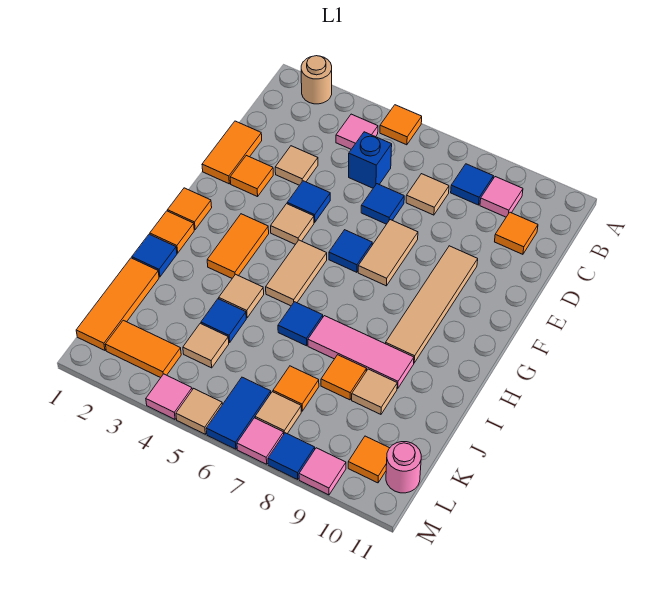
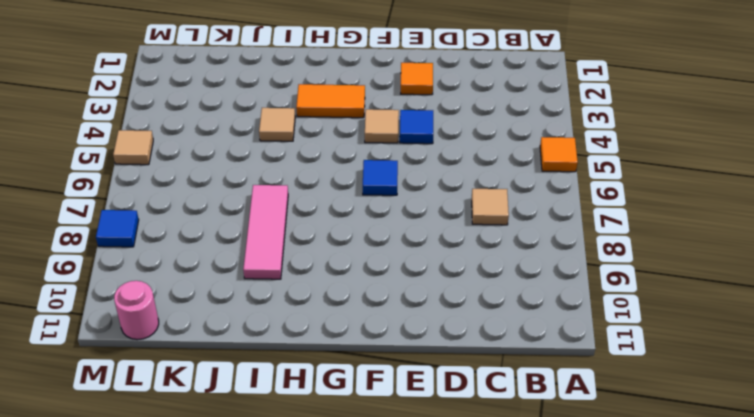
none -> tan 1x1 round brick [301,56,332,104]
none -> pink 1x1 tile [336,114,378,149]
none -> blue 1x1 tile [451,164,493,205]
none -> pink 1x1 tile [480,177,523,217]

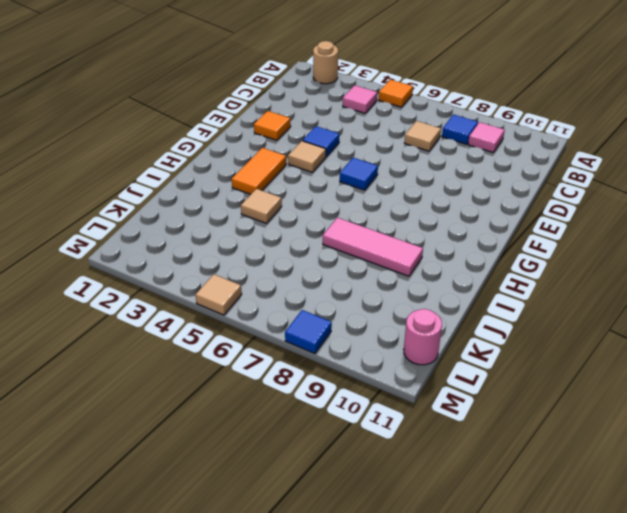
none -> blue 1x1 brick [349,132,392,188]
none -> orange 1x1 tile [495,212,538,254]
none -> orange 1x2 tile [202,121,262,184]
none -> tan 1x1 tile [275,146,318,185]

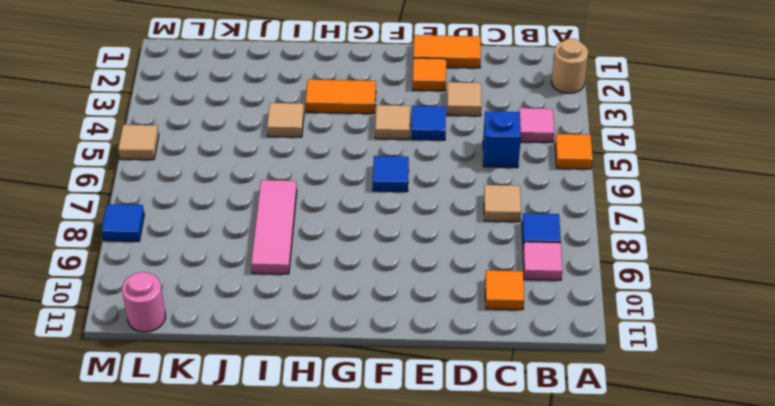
none -> blue 1x1 tile [361,184,404,224]
none -> tan 1x2 tile [358,220,418,286]
none -> tan 1x4 tile [386,246,478,363]
none -> orange 1x1 tile [168,188,212,230]

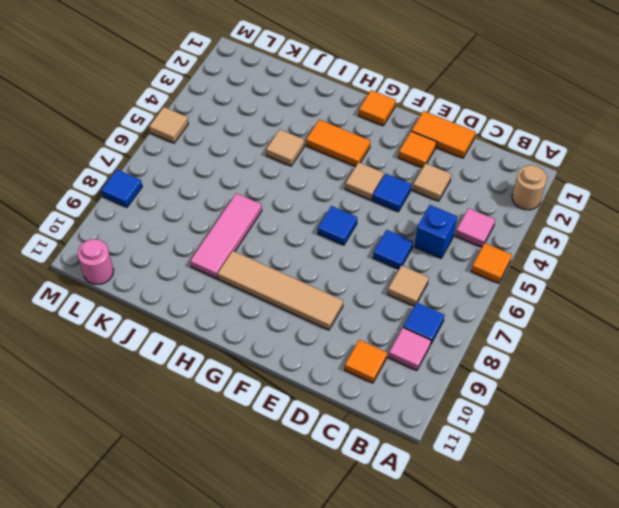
none -> tan 1x2 tile [358,220,418,286]
none -> tan 1x2 tile [266,240,327,306]
none -> orange 1x1 tile [150,211,194,253]
none -> blue 1x1 tile [132,234,177,277]

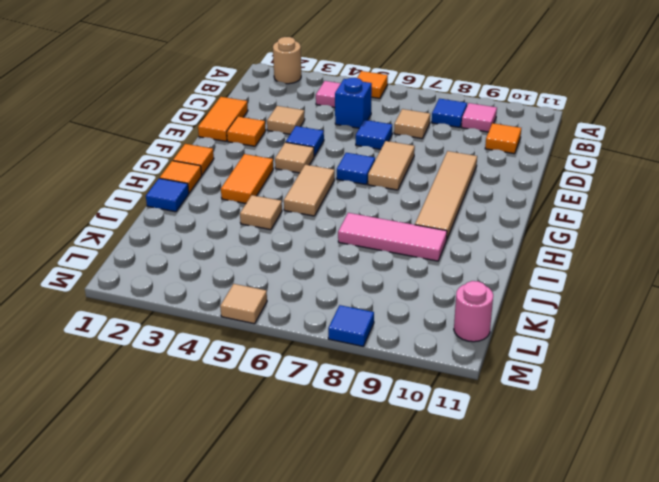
none -> blue 1x1 tile [278,302,323,346]
none -> orange 1x3 tile [76,258,159,350]
none -> blue 1x1 tile [201,299,246,343]
none -> orange 1x1 tile [321,355,367,400]

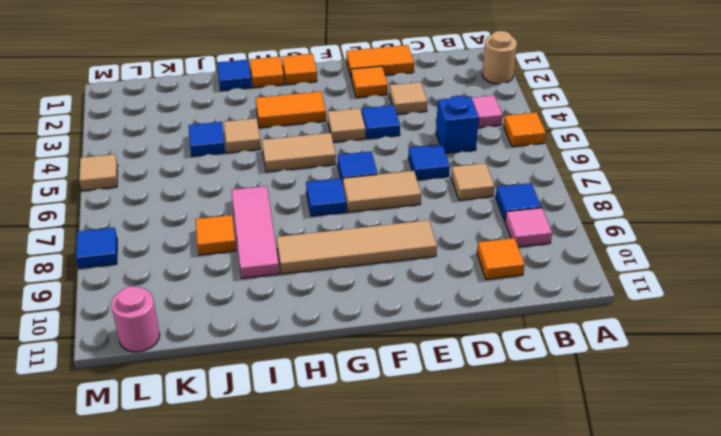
blue 1x1 tile [306,178,347,216] -> blue 1x1 tile moved to [278,302,323,346]
none -> orange 1x3 tile [76,258,159,350]
none -> tan 1x1 tile [352,369,397,414]
none -> tan 1x1 tile [183,323,229,368]
none -> orange 1x1 tile [273,366,319,411]

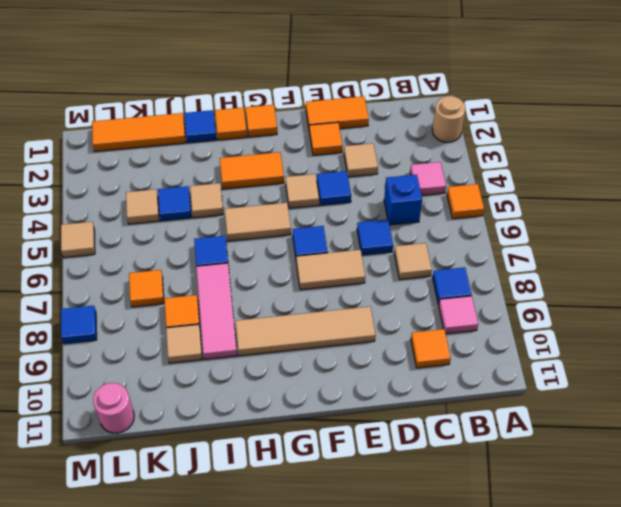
none -> orange 1x2 tile [105,320,181,378]
none -> blue 1x2 tile [206,377,271,449]
none -> tan 1x1 tile [255,392,301,434]
none -> orange 1x1 tile [348,436,389,483]

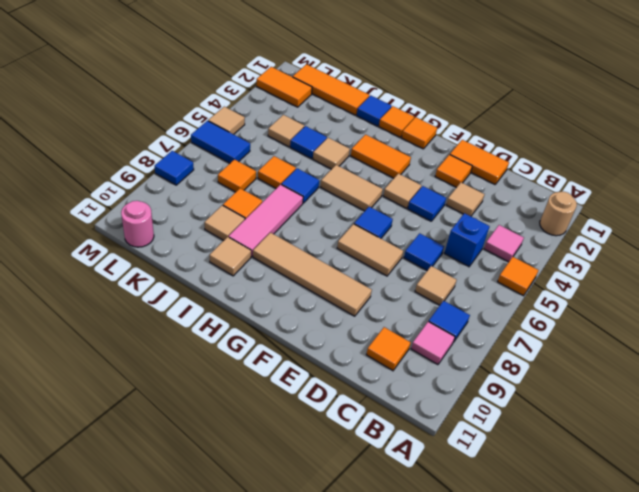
tan 1x1 tile [210,237,251,276] -> tan 1x1 tile moved to [255,392,301,434]
orange 1x1 tile [258,156,296,188] -> orange 1x1 tile moved to [348,436,389,483]
orange 1x2 tile [256,67,312,107] -> orange 1x2 tile turned to [105,320,181,378]
none -> pink 1x1 tile [146,374,192,419]
none -> pink 1x1 tile [237,418,284,464]
none -> pink 1x1 tile [299,448,346,495]

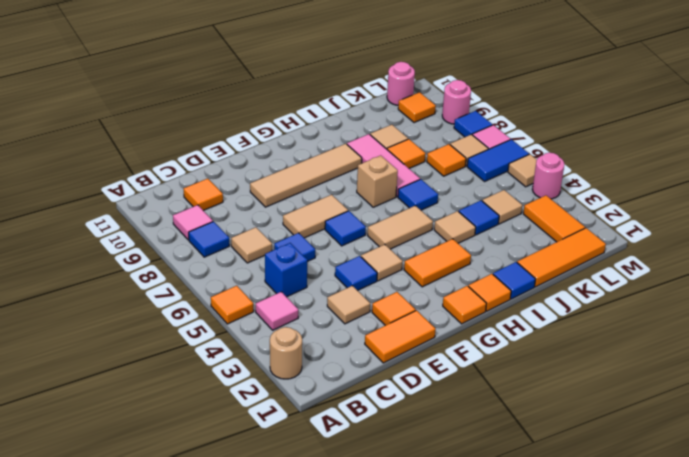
tan 1x1 brick [357,155,398,207] -> none
pink 1x1 round brick [532,153,564,199] -> pink 1x1 tile [146,374,192,419]
pink 1x1 round brick [442,80,471,124] -> pink 1x1 tile [299,448,346,495]

